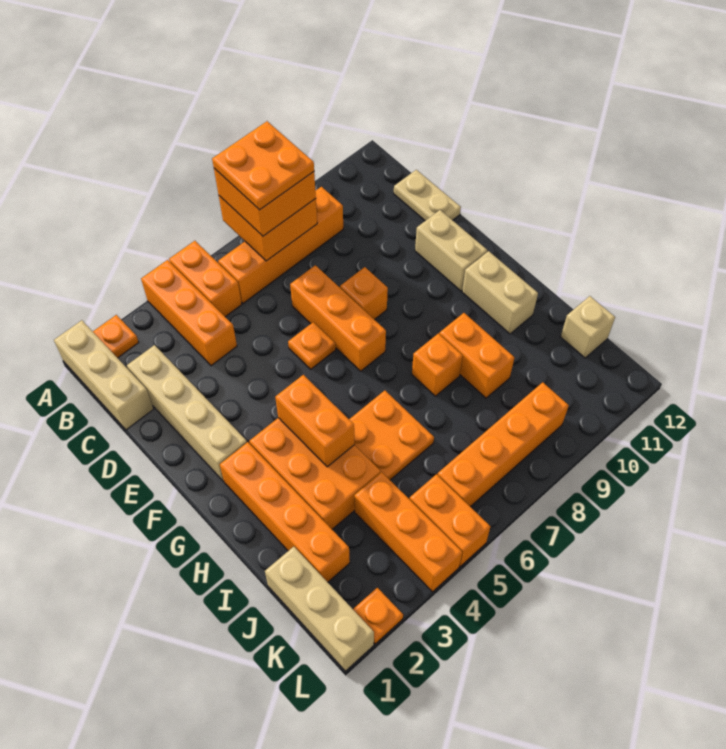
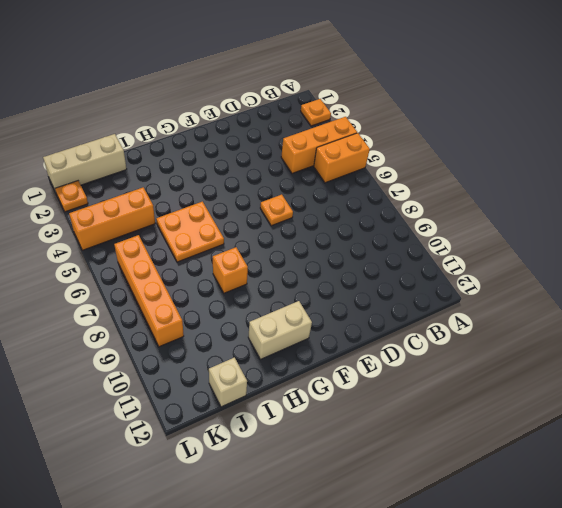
none -> tan 1x3 brick [54,320,153,430]
none -> orange 1x4 brick [218,187,343,303]
none -> tan 1x4 brick [127,345,247,481]

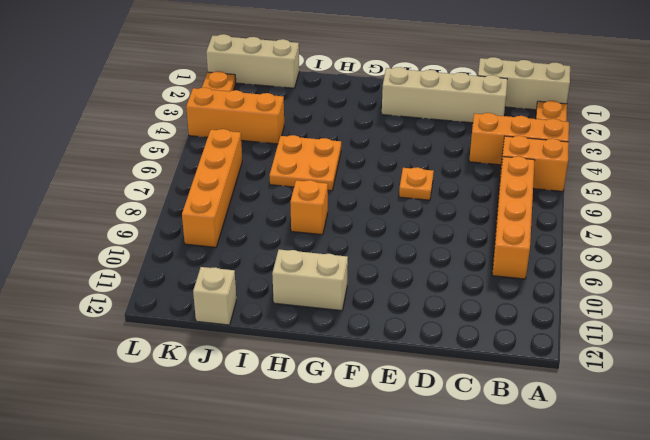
none -> tan 1x2 plate [394,170,461,221]
none -> orange 1x3 brick [290,265,386,371]
none -> orange 1x1 brick [340,267,388,320]

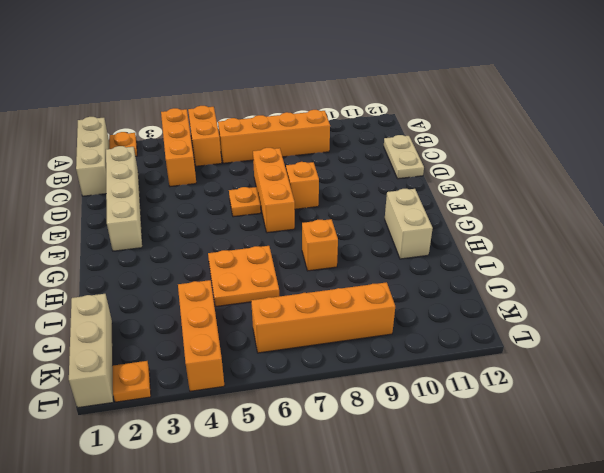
none -> tan 1x2 brick [415,210,487,291]
none -> orange 1x4 brick [220,442,350,582]
none -> orange 2x3 brick [249,418,380,529]

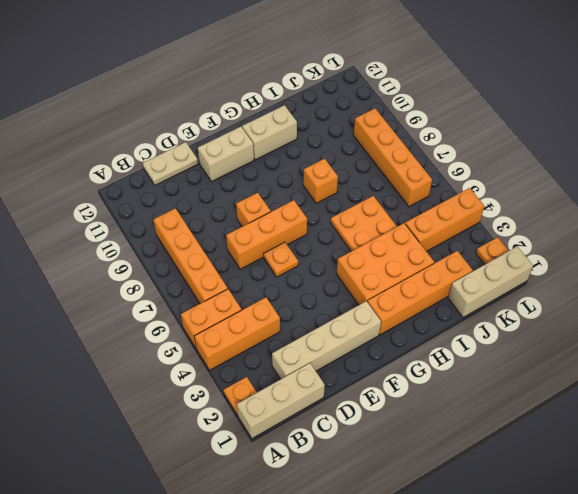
none -> orange 1x2 brick [439,313,514,398]
none -> tan 1x1 brick [561,296,615,358]
none -> orange 1x2 brick [410,474,490,566]

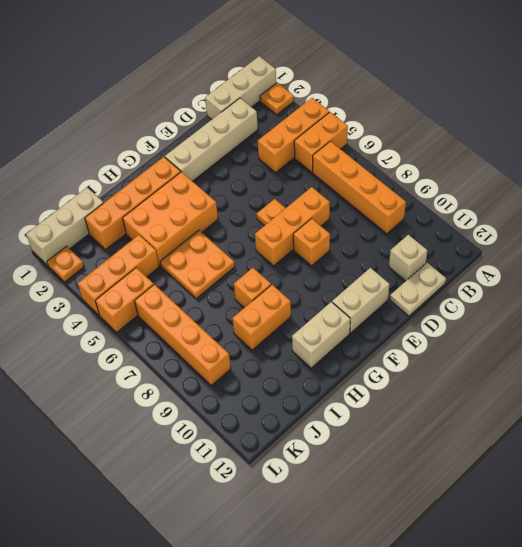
tan 1x1 brick [389,235,427,281] -> tan 1x1 brick moved to [561,296,615,358]
none -> orange 2x2 brick [219,196,317,261]
none -> orange 1x2 brick [275,375,354,467]
none -> orange 2x2 brick [214,168,316,236]

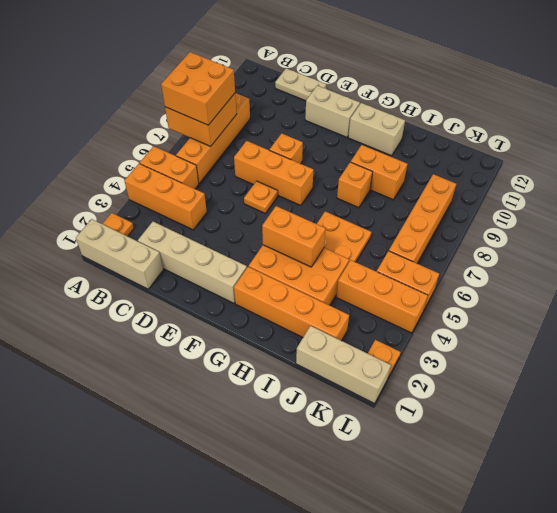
none -> tan 1x1 brick [561,296,615,358]
none -> orange 2x2 plate [212,121,314,210]

